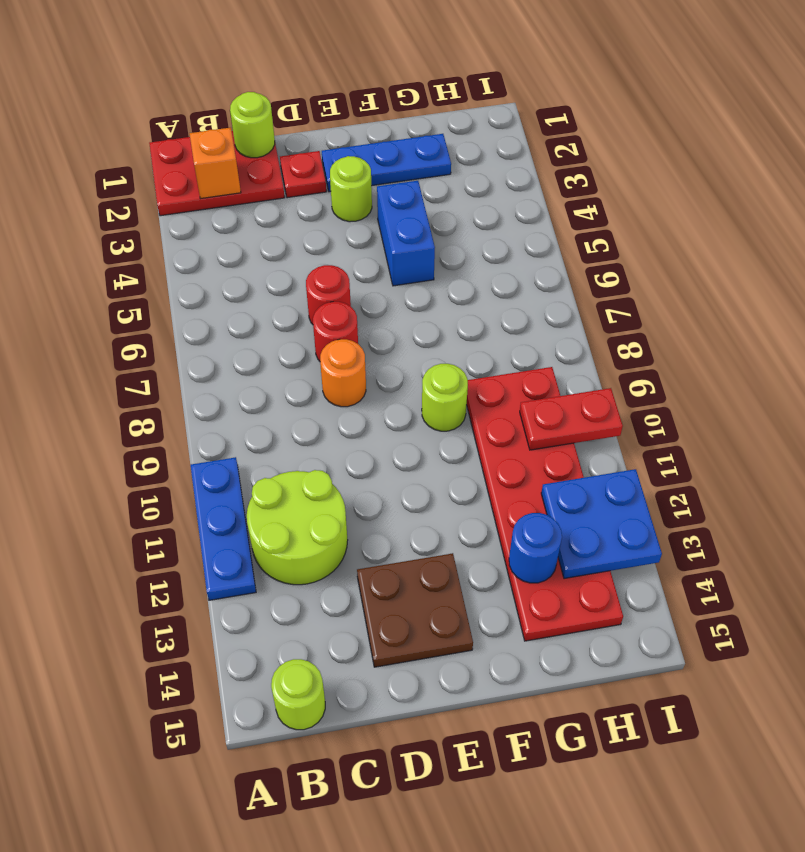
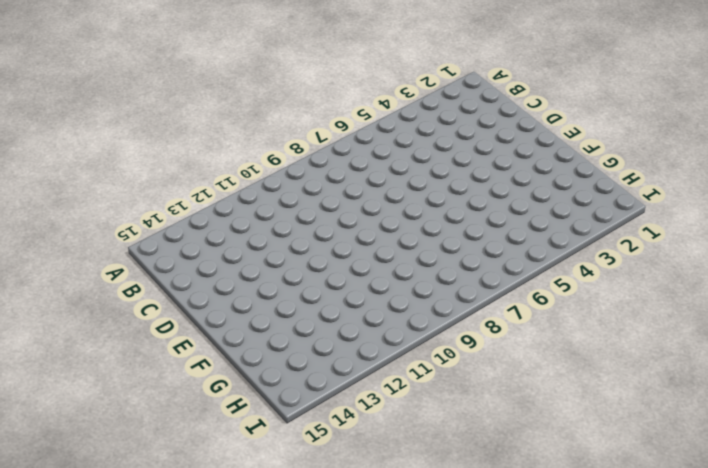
none -> red 2x3 plate [149,131,285,216]
none -> blue 1x3 plate [190,457,256,600]
none -> lime 2x2 round brick [247,470,348,585]

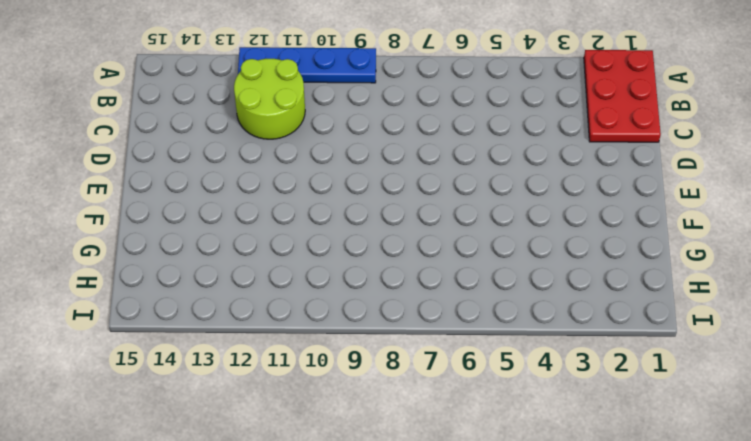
blue 1x4 plate [238,47,376,83] -> blue 1x3 plate [190,457,256,600]
none -> lime 1x1 round brick [271,659,325,730]
none -> red 1x1 plate [280,151,326,198]
none -> red 1x1 round brick [306,265,351,324]

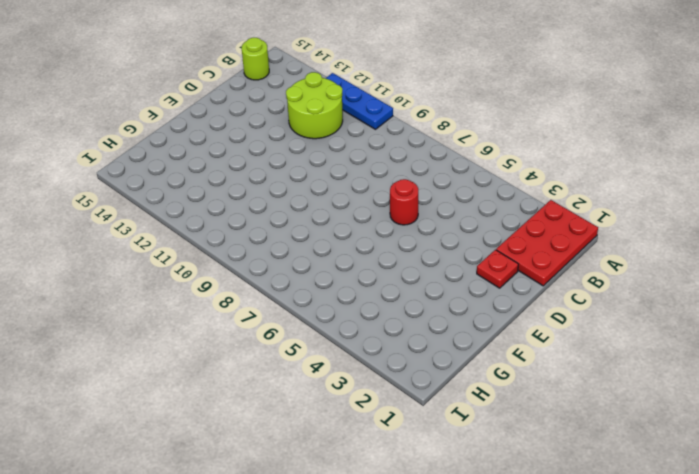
none -> red 1x1 round brick [313,302,358,361]
none -> orange 1x1 round brick [320,339,366,407]
none -> brown 2x2 plate [357,553,473,667]

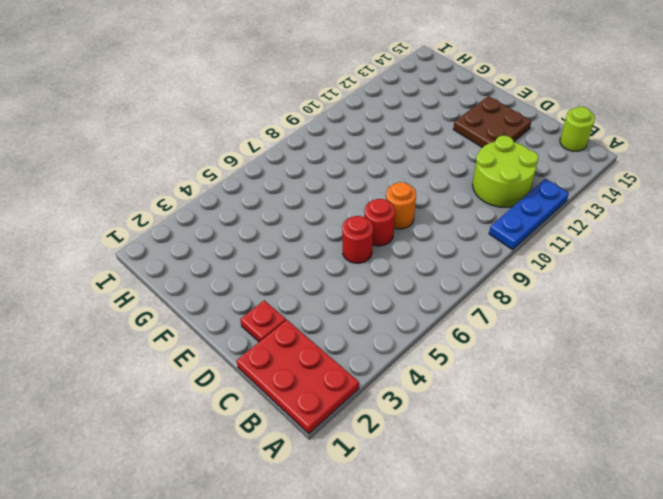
none -> blue 1x3 plate [322,134,451,192]
none -> lime 1x1 round brick [330,156,372,222]
none -> blue 1x2 brick [377,181,435,286]

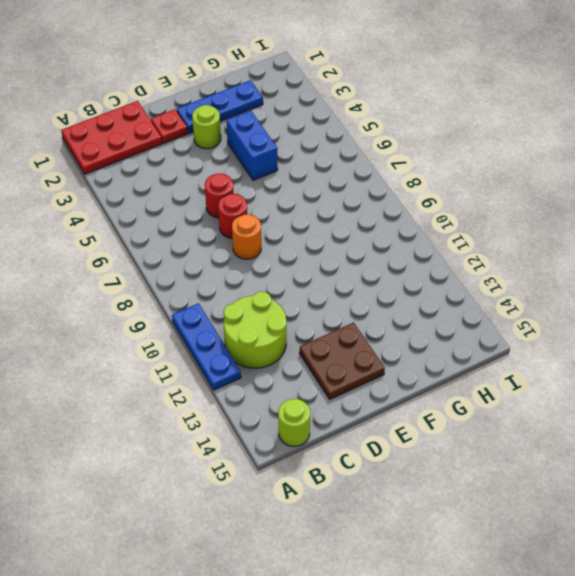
none -> lime 1x1 round brick [422,364,468,431]
none -> red 2x6 plate [467,367,623,641]
none -> orange 1x1 brick [190,128,241,199]

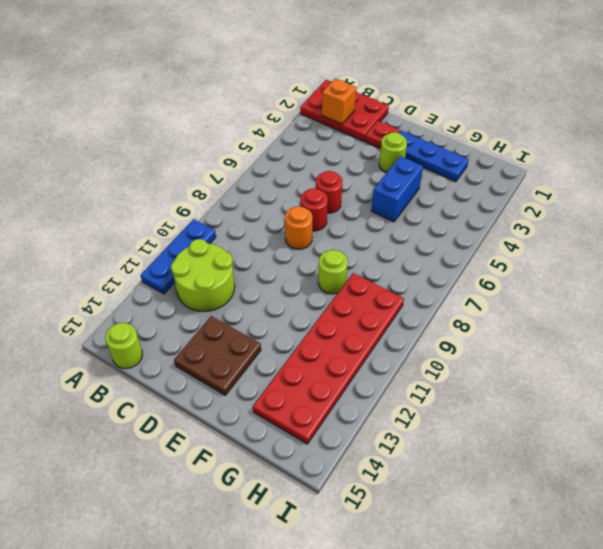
none -> lime 1x1 round brick [230,92,275,158]
none -> blue 1x1 round brick [509,513,562,583]
none -> red 1x2 plate [520,388,623,450]

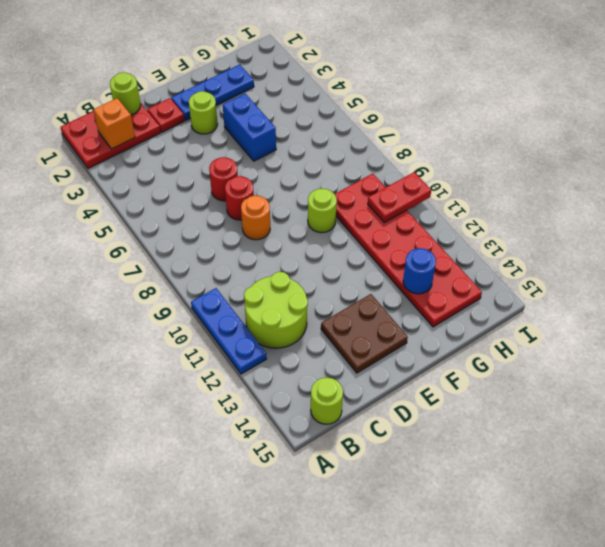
none -> blue 2x2 plate [541,469,662,579]

